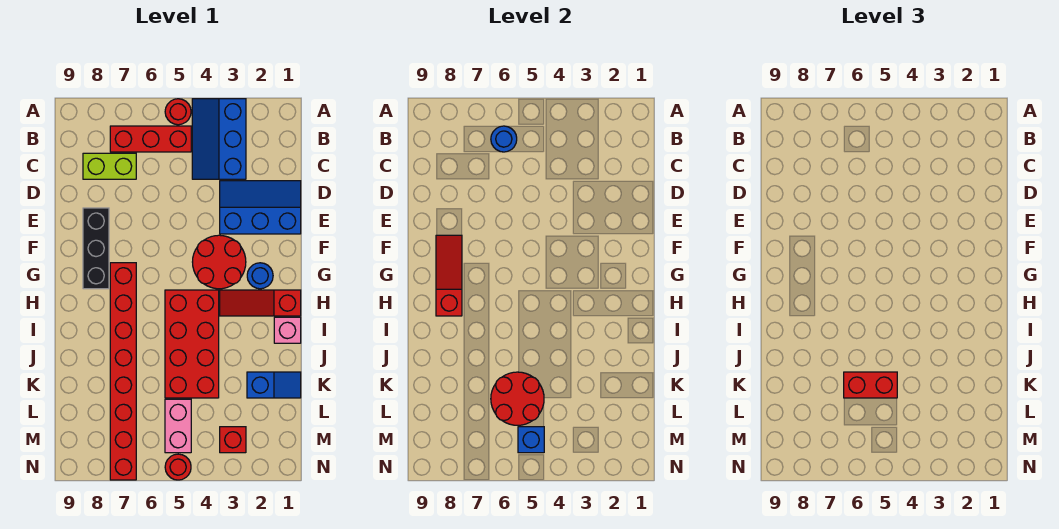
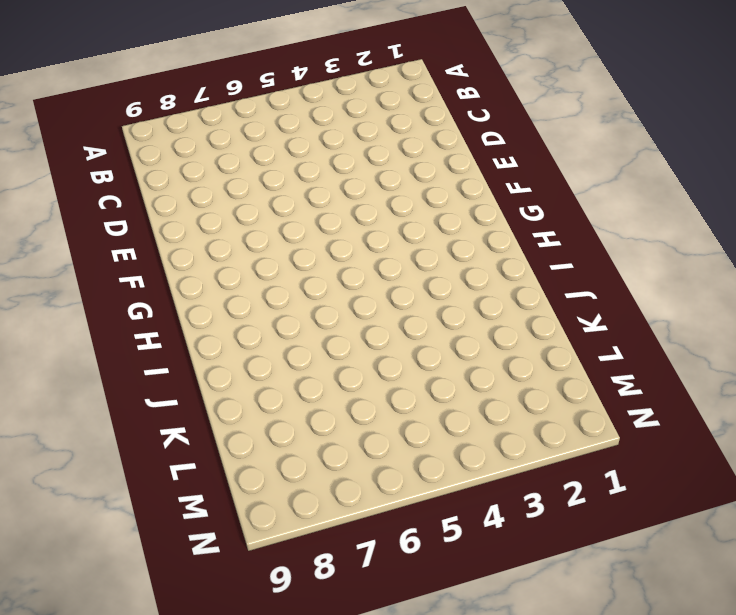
none -> blue 2x3 slope [192,99,246,179]
none -> red 1x1 round brick [165,99,191,125]
none -> red 1x3 brick [110,126,191,152]

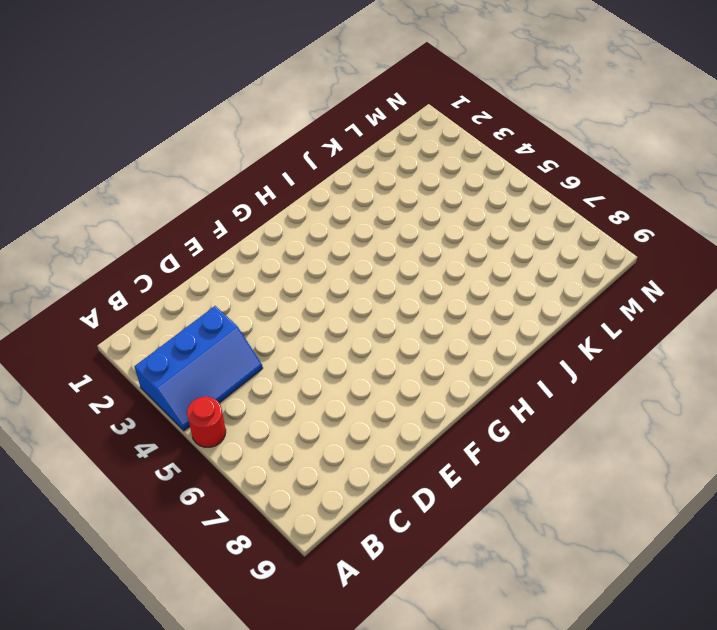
none -> red 1x3 brick [110,126,191,152]
none -> lime 1x2 brick [83,153,136,179]
none -> blue 2x3 slope [220,181,301,234]

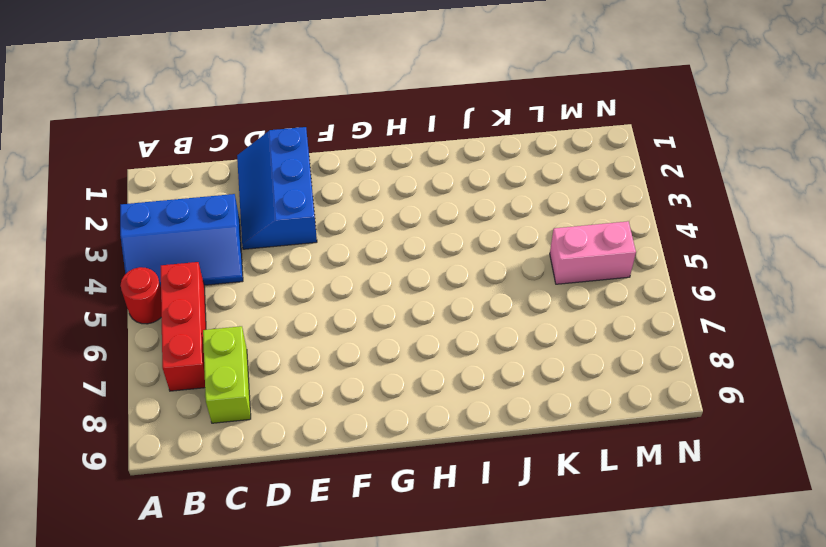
none -> black 1x3 brick [83,208,109,289]
none -> red 2x2 round brick [193,235,246,289]
none -> blue 1x1 round brick [247,263,273,289]

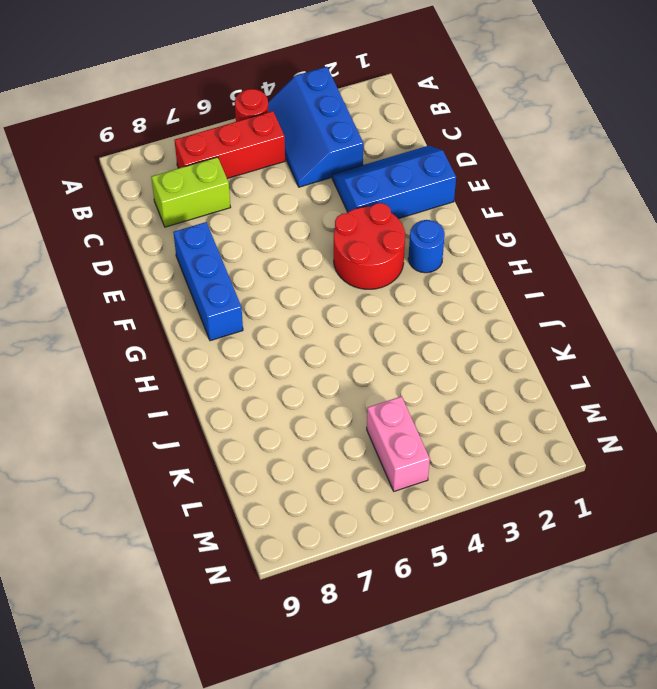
blue 1x3 brick [173,222,243,341] -> black 1x3 brick [83,208,109,289]
none -> red 1x8 brick [110,263,136,480]
none -> red 1x3 slope [220,290,301,316]
none -> red 2x4 brick [165,290,219,398]

